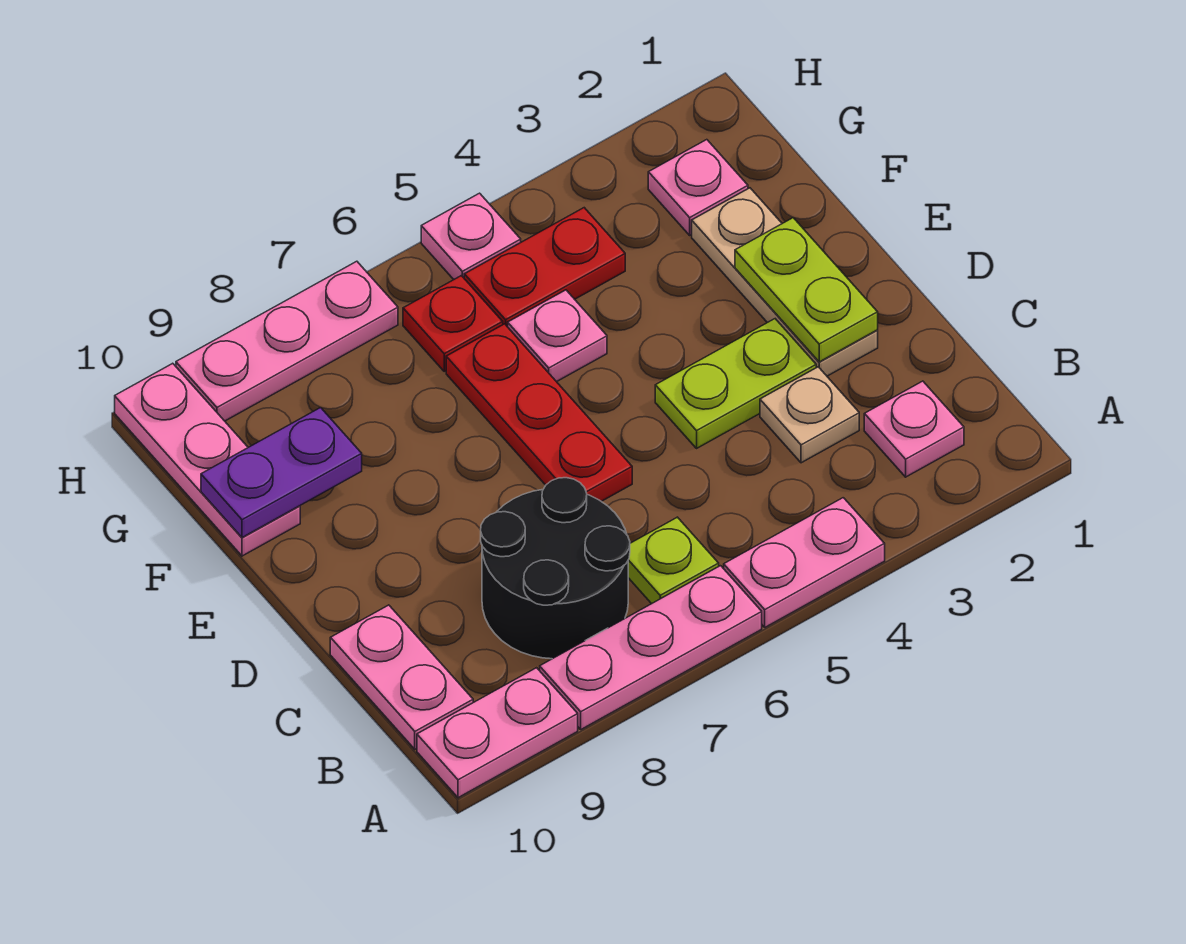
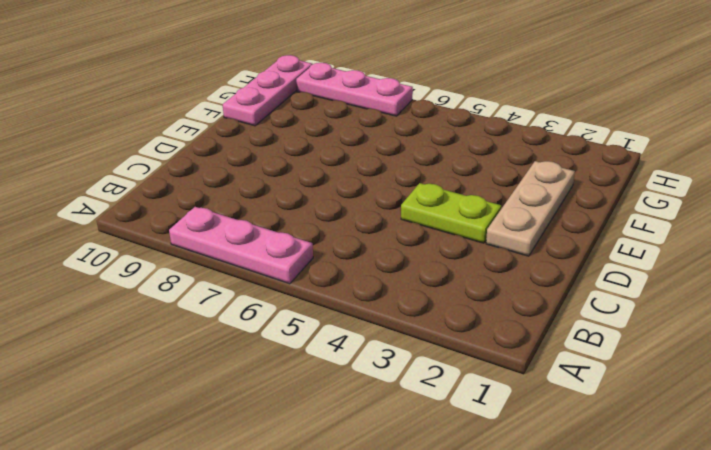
none -> pink 1x2 plate [724,498,885,627]
none -> pink 1x2 plate [417,668,578,798]
none -> pink 1x1 plate [864,381,964,477]

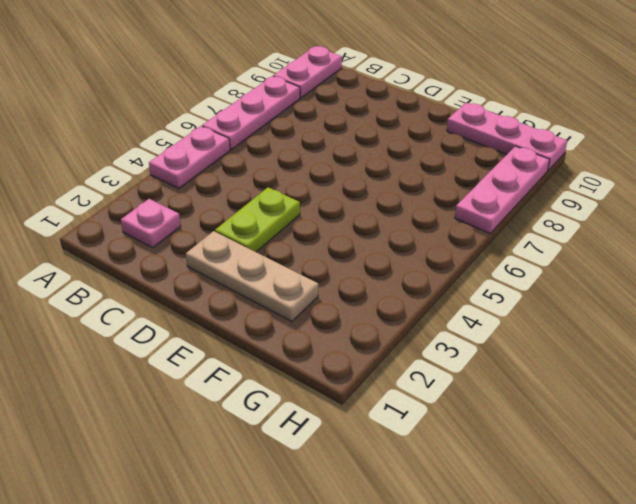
none -> lime 1x1 plate [628,517,719,604]
none -> black 2x2 round brick [481,478,630,659]
none -> pink 1x2 plate [330,605,473,749]

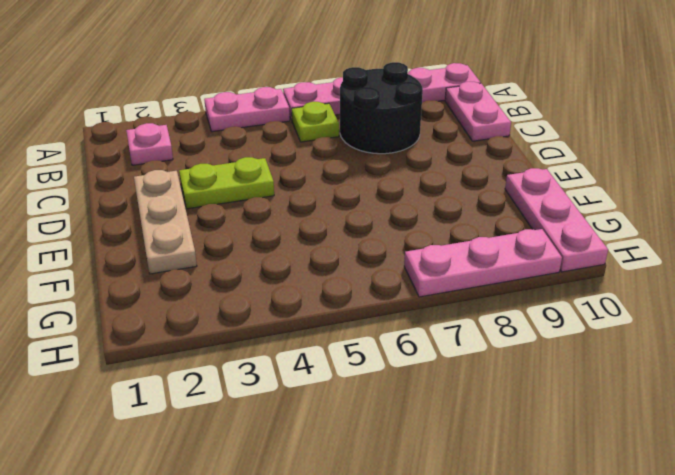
none -> tan 1x1 plate [760,367,859,463]
none -> red 1x3 plate [446,324,632,501]
none -> pink 1x1 plate [508,290,607,382]

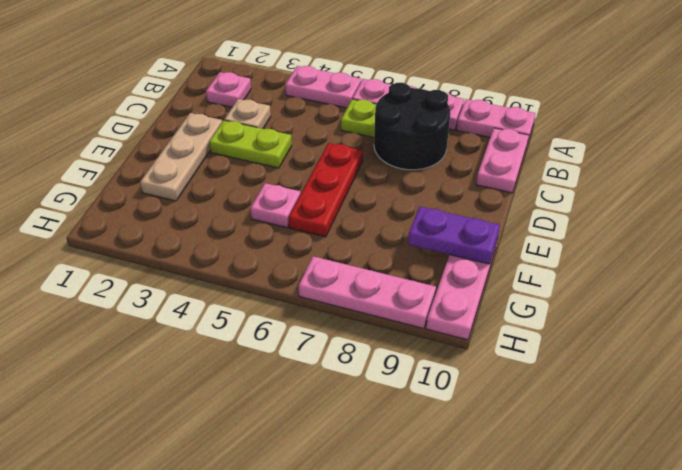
none -> pink 1x1 plate [648,140,748,235]
none -> red 1x2 plate [464,208,625,327]
none -> red 1x1 plate [403,276,503,371]

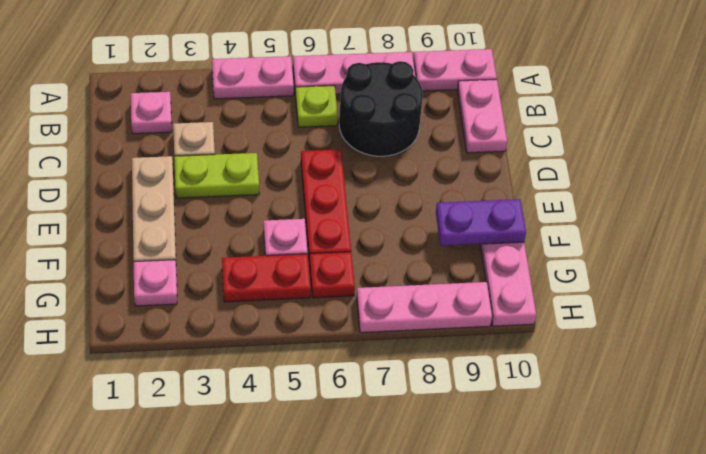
none -> pink 1x1 plate [421,193,521,280]
none -> lime 1x2 plate [735,218,878,362]

